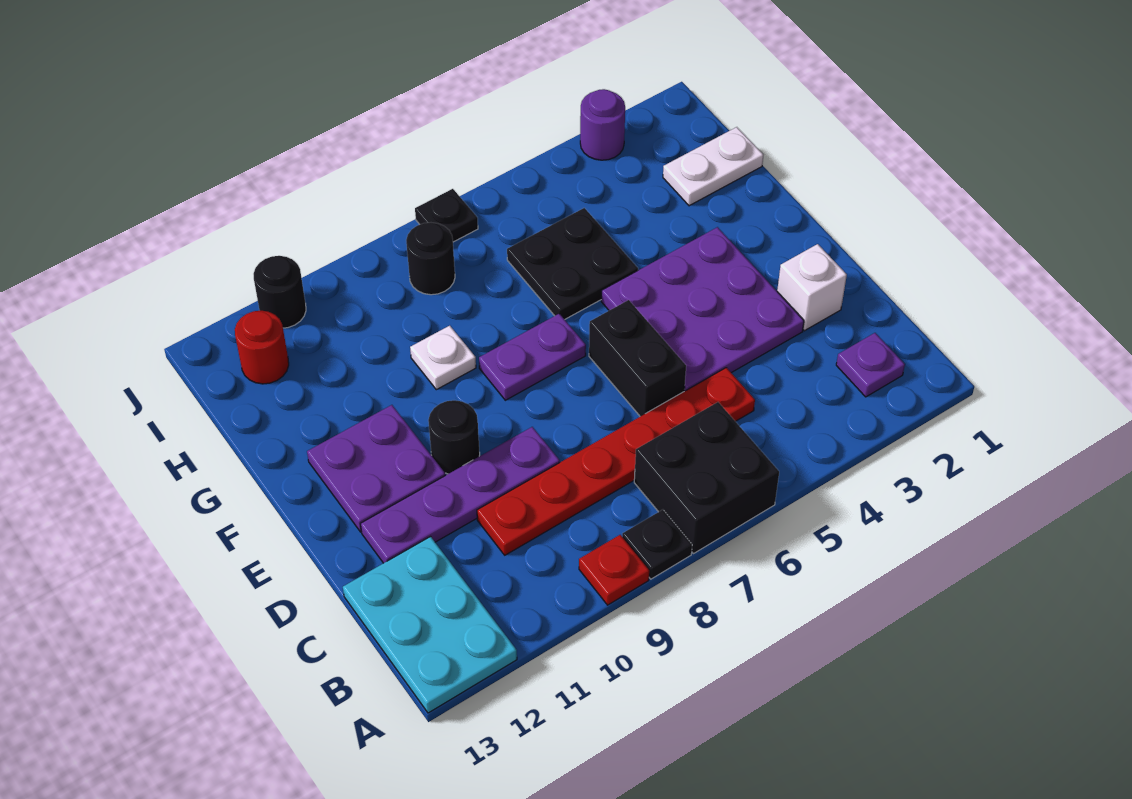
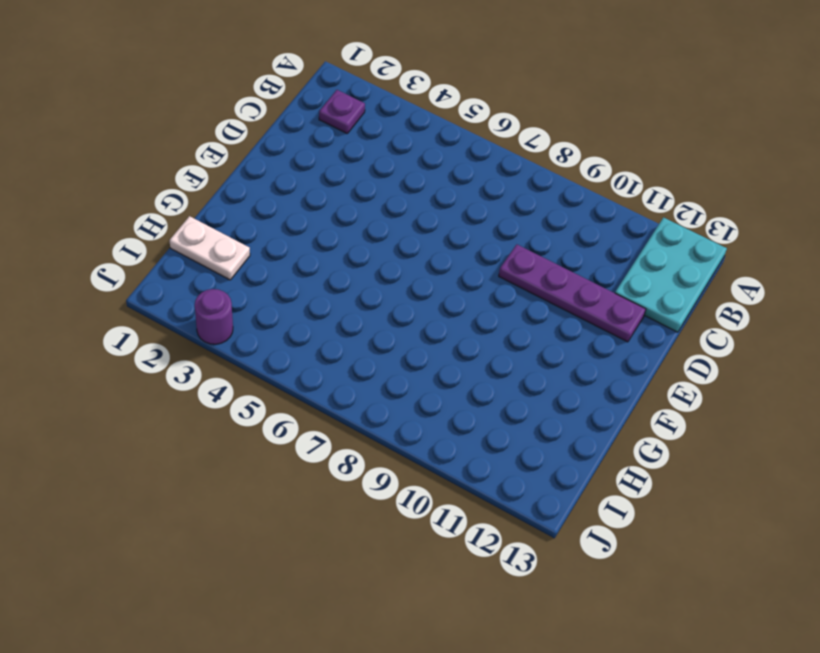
none -> black 2x2 brick [634,402,779,554]
none -> black 1x1 plate [622,510,692,579]
none -> red 1x1 plate [579,535,649,605]

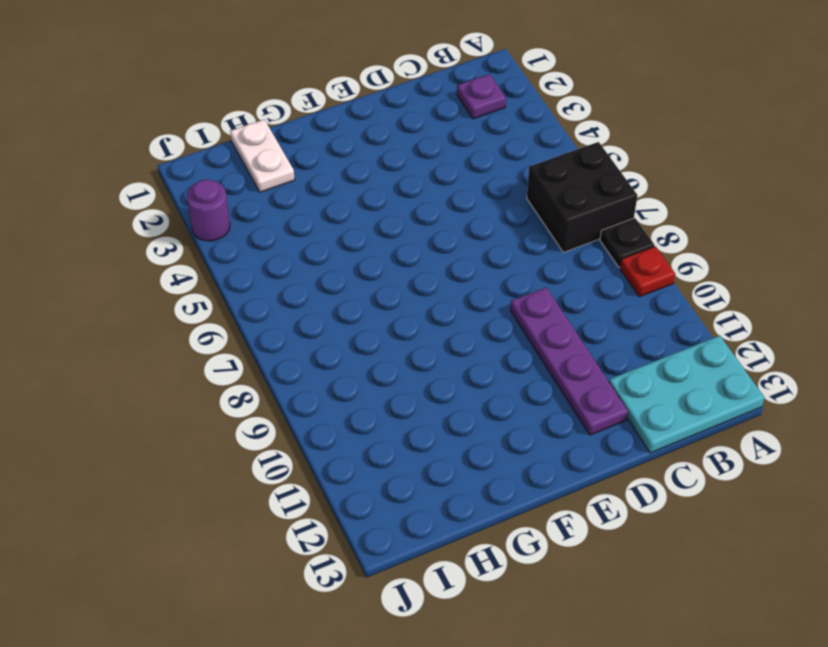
none -> red 1x6 plate [477,368,755,555]
none -> white 1x1 brick [777,244,847,331]
none -> purple 3x3 plate [601,227,804,391]

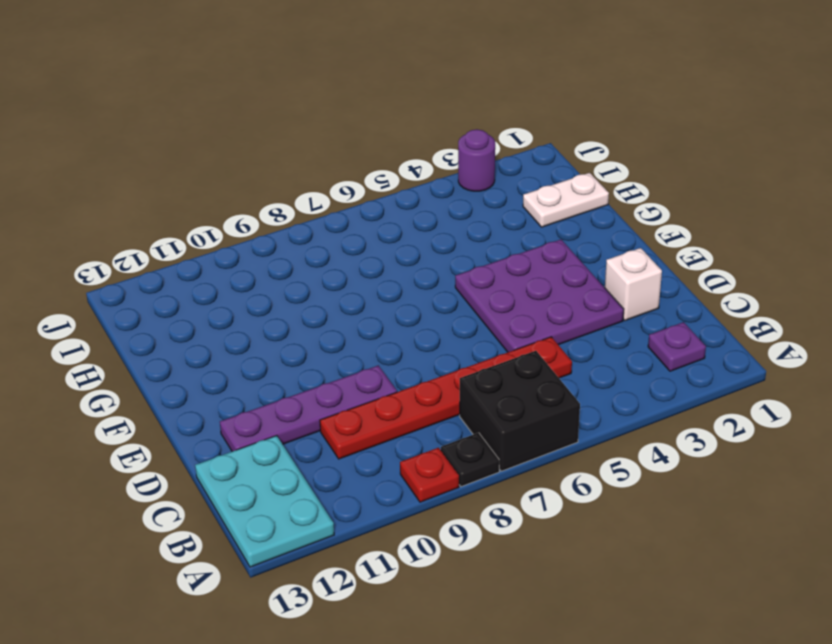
none -> black 1x2 brick [589,300,686,416]
none -> black 1x1 round brick [428,400,480,474]
none -> purple 2x2 plate [307,405,445,532]

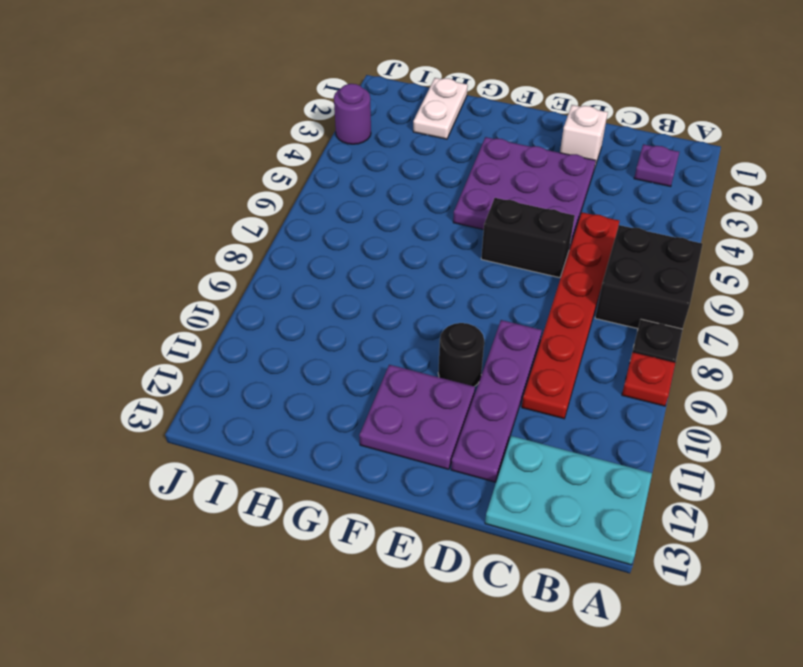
none -> purple 1x2 plate [479,314,586,400]
none -> black 2x2 plate [507,208,638,320]
none -> white 1x1 plate [410,326,476,390]

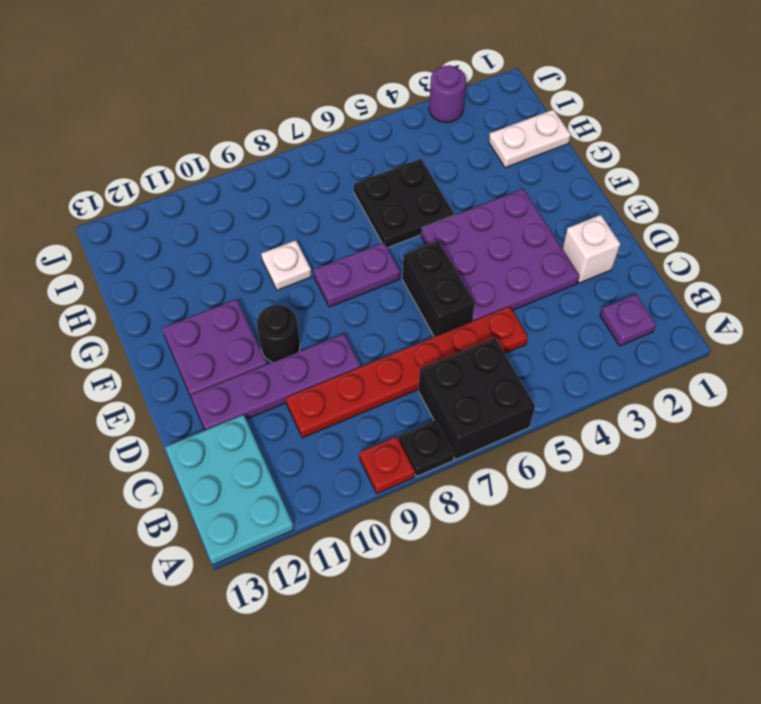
none -> black 1x1 round brick [406,223,455,295]
none -> red 1x1 round brick [235,311,289,384]
none -> black 1x1 plate [415,189,478,242]

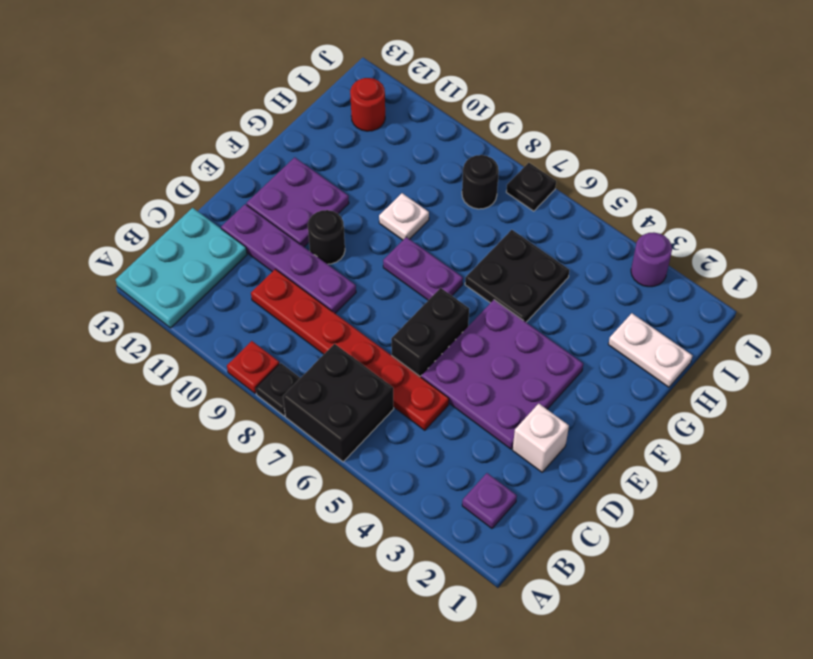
none -> black 1x1 round brick [254,256,306,328]

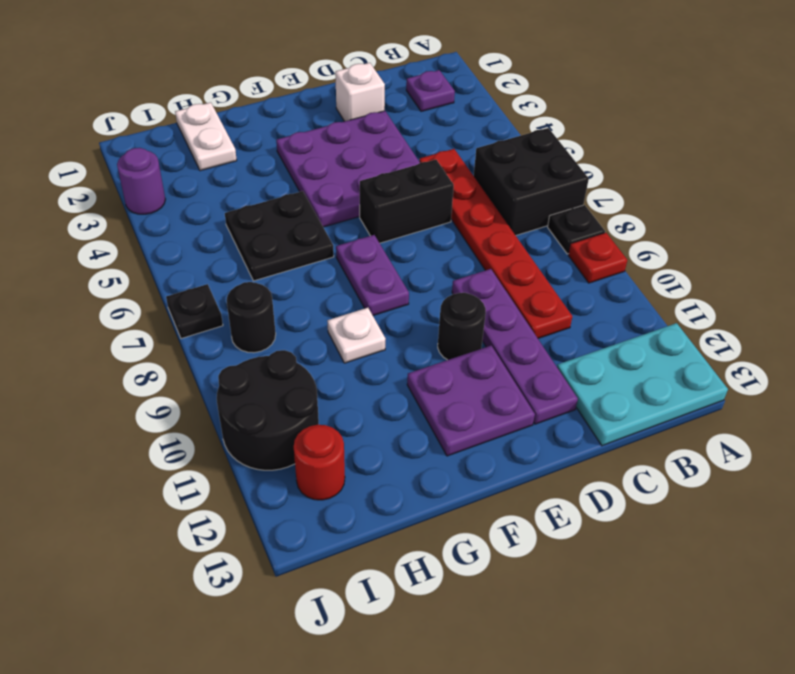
black 2x2 round brick [217,350,319,470] -> black 1x1 round brick [254,256,306,328]

